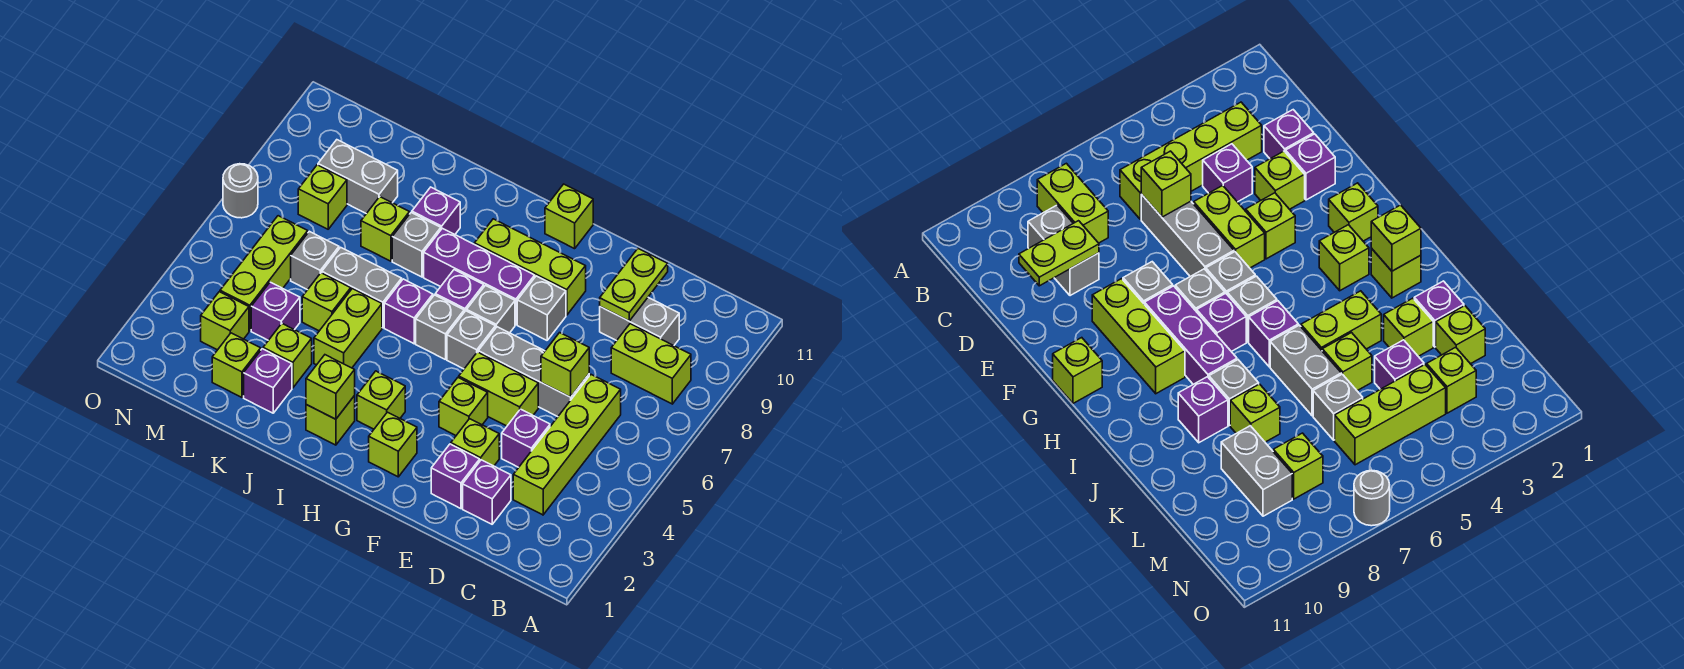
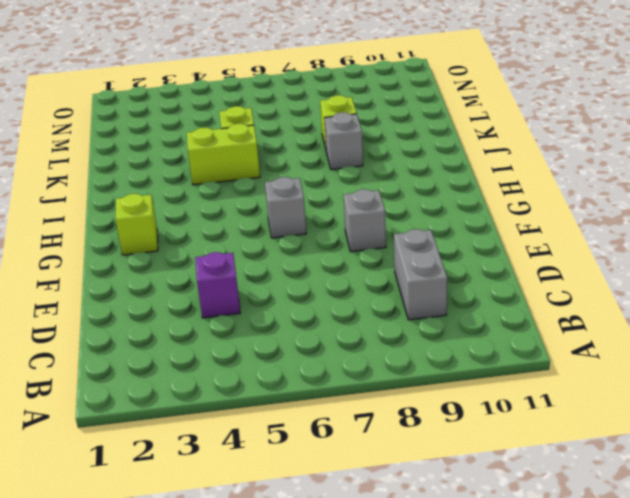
none -> lime 1x2 brick [611,324,691,404]
none -> lime 1x4 brick [513,375,621,515]
none -> purple 1x1 brick [463,460,511,524]
none -> grey 1x3 brick [478,327,589,417]

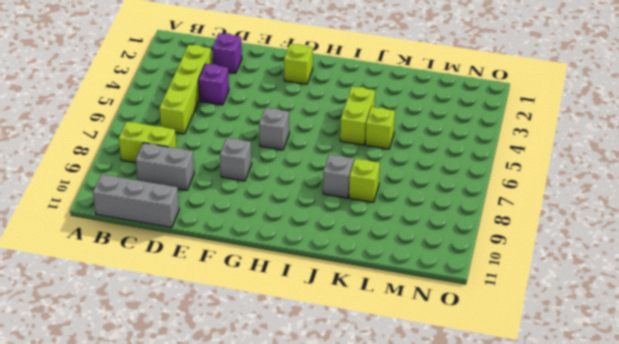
grey 1x3 brick [93,174,179,227] -> grey 1x3 brick moved to [478,327,589,417]
none -> purple 1x1 brick [431,444,480,509]
none -> lime 1x1 brick [451,419,499,466]
none -> lime 1x2 brick [459,352,538,426]
none -> lime 1x1 brick [439,377,488,435]

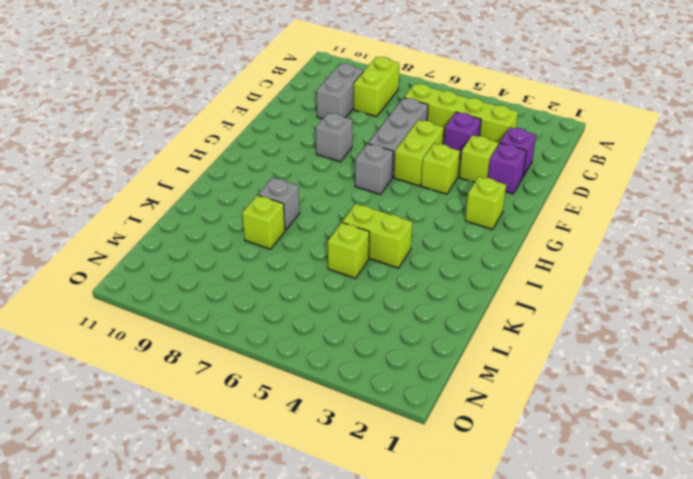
none -> lime 1x3 brick [475,219,586,315]
none -> grey 1x1 brick [467,285,515,333]
none -> purple 1x3 brick [424,228,535,325]
none -> lime 1x1 brick [545,184,593,249]

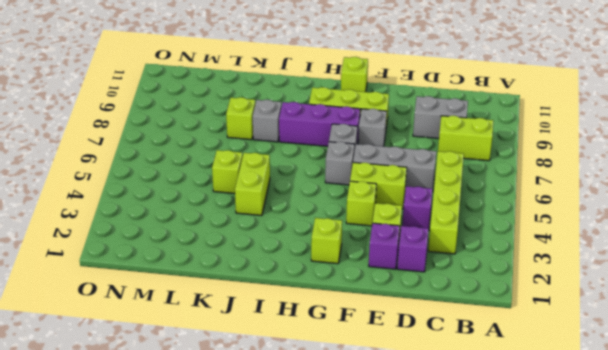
none -> lime 1x1 brick [357,371,405,429]
none -> grey 1x1 brick [416,295,464,360]
none -> purple 1x1 brick [435,270,484,312]
none -> lime 1x1 brick [306,396,355,445]

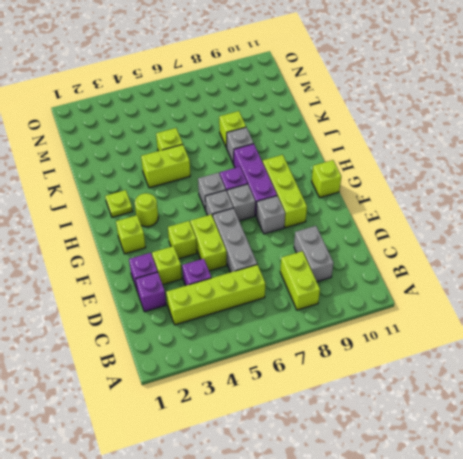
lime 1x1 round brick [135,193,158,227] -> lime 1x1 brick [357,371,405,429]
lime 1x1 plate [105,190,133,217] -> lime 1x1 brick [306,396,355,445]
none -> purple 1x1 brick [384,279,433,344]
none -> grey 1x2 brick [322,247,402,328]
none -> purple 1x1 brick [412,187,460,234]
none -> purple 1x1 brick [244,349,292,413]

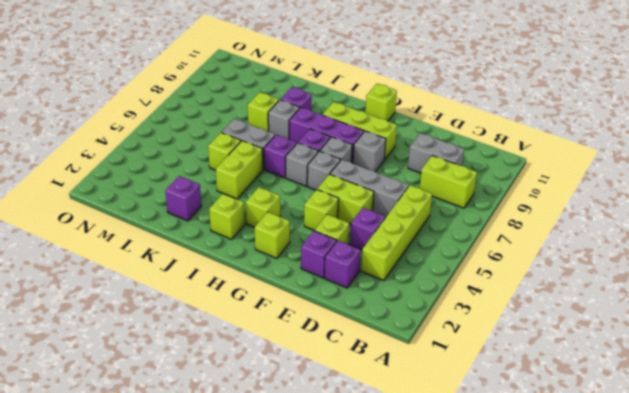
none -> lime 1x1 brick [263,324,312,388]
none -> lime 1x1 brick [212,333,261,397]
none -> purple 1x1 brick [251,282,300,340]
none -> grey 1x1 brick [291,231,339,290]

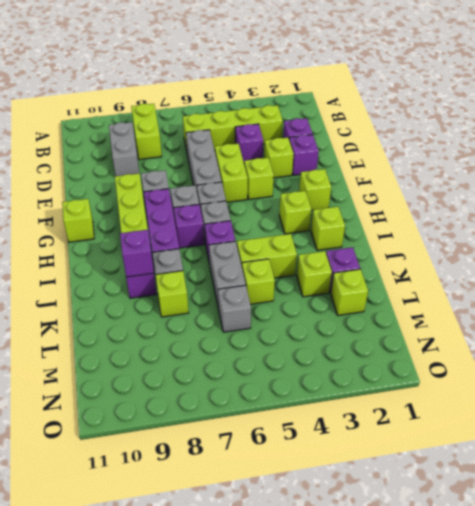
purple 1x1 brick [120,230,154,277] -> purple 1x1 brick moved to [251,282,300,340]
none -> grey 1x2 brick [318,140,398,214]
none -> lime 1x1 brick [201,292,249,350]
none -> lime 1x3 brick [220,216,308,331]
none -> lime 1x1 brick [298,165,347,229]

